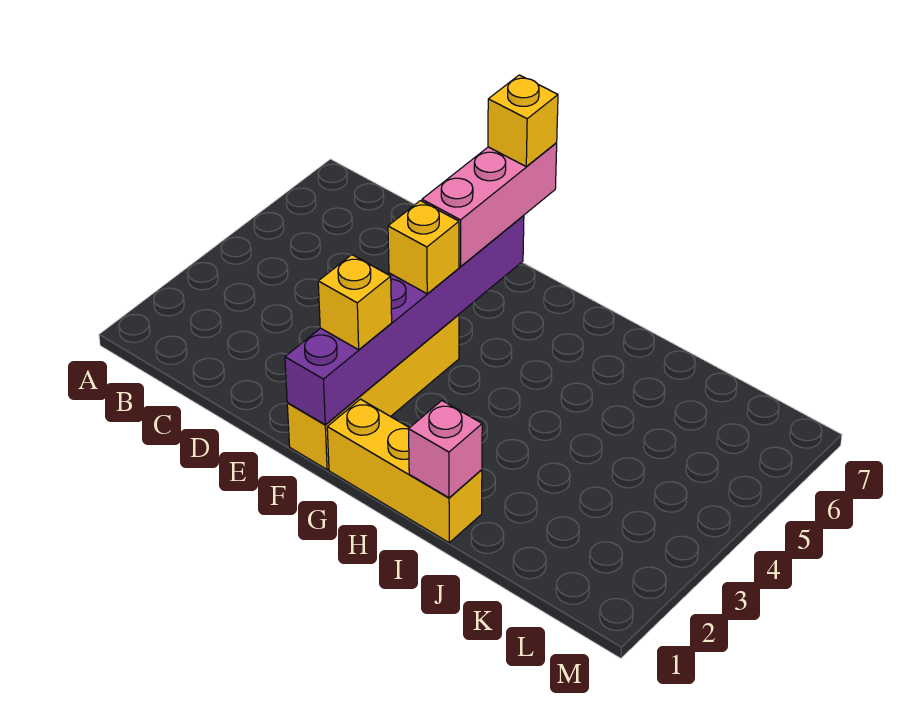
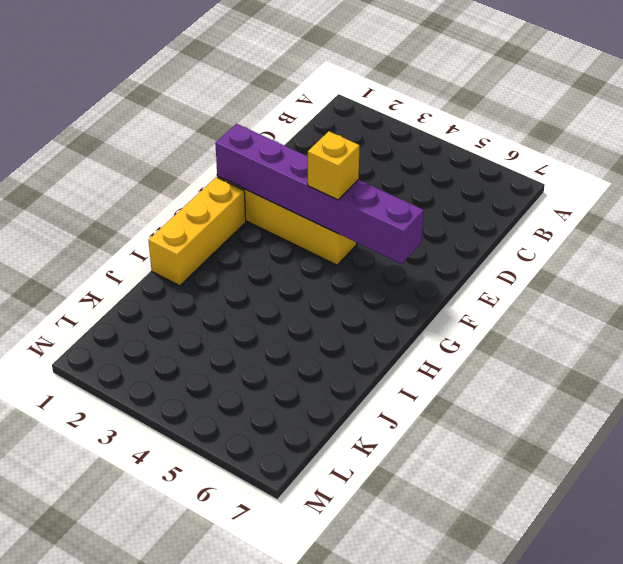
none -> pink 1x1 brick [409,401,482,498]
none -> yellow 1x1 brick [318,255,392,350]

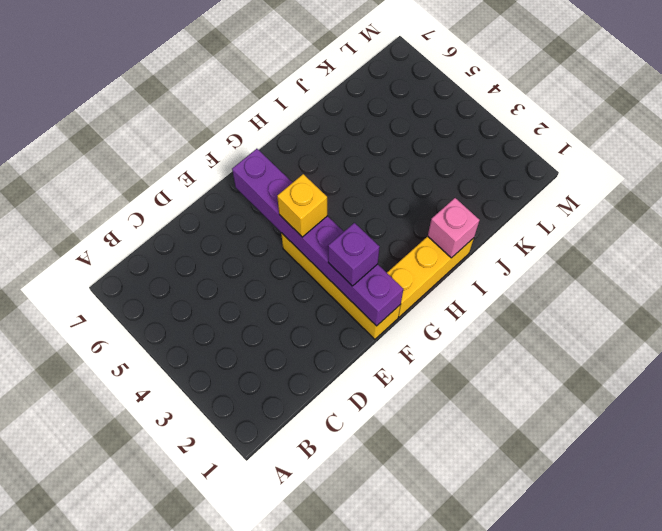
purple 1x1 brick [328,223,380,286] -> yellow 1x1 brick [318,255,392,350]
none -> pink 1x3 brick [422,143,557,267]
none -> yellow 1x1 brick [488,75,558,166]

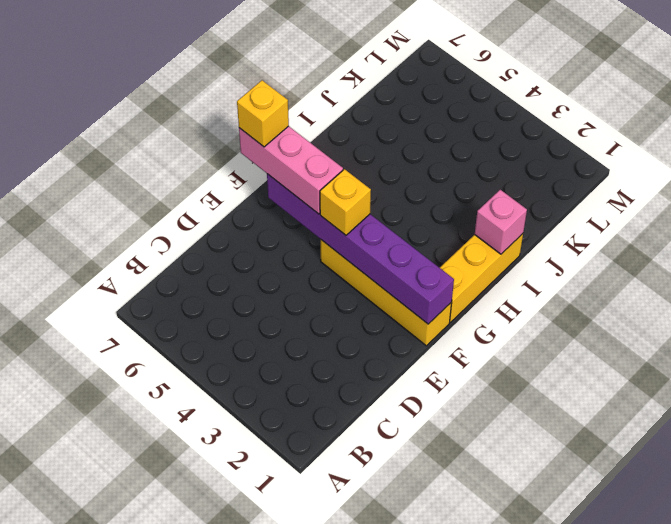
none -> yellow 1x1 brick [318,255,392,350]

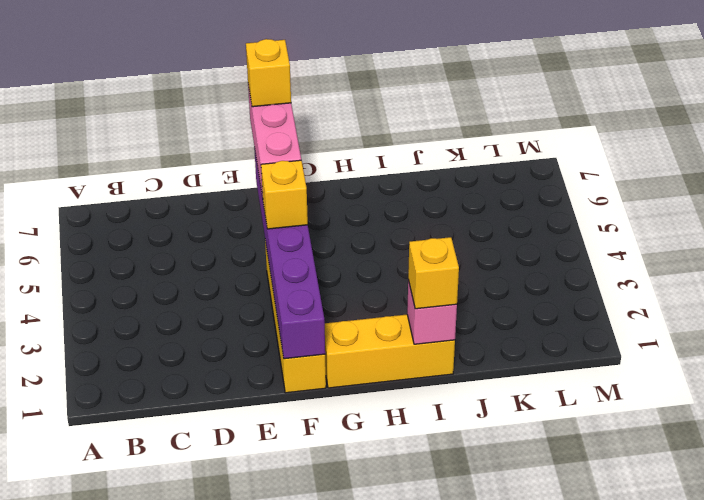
yellow 1x1 brick [408,237,459,309] -> yellow 1x1 brick moved to [318,255,392,350]

